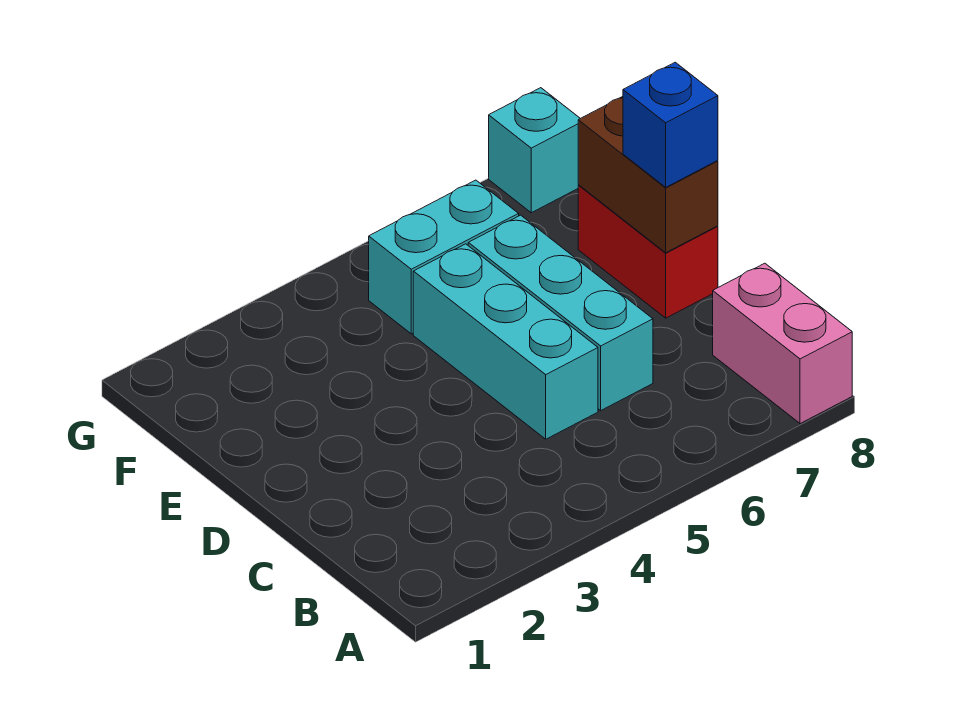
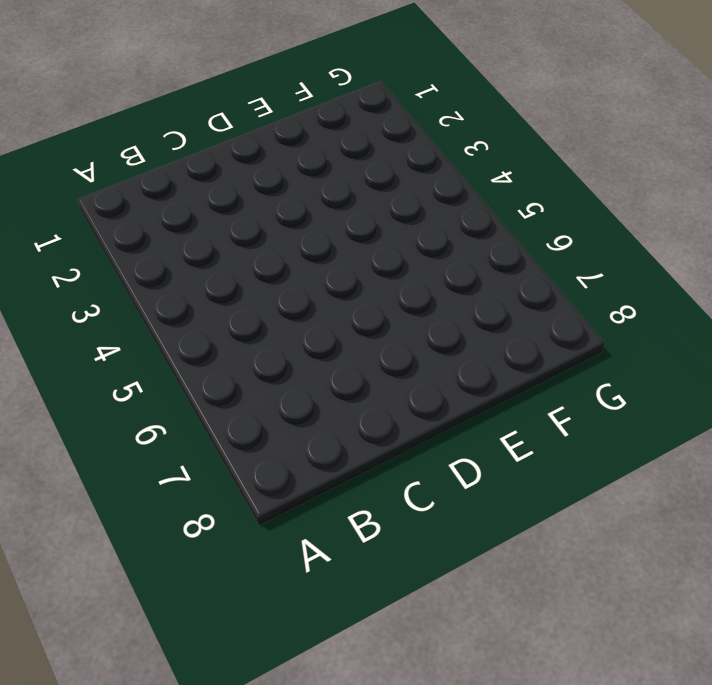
none -> pink 1x2 brick [713,263,852,424]
none -> cyan 1x3 brick [413,244,598,439]

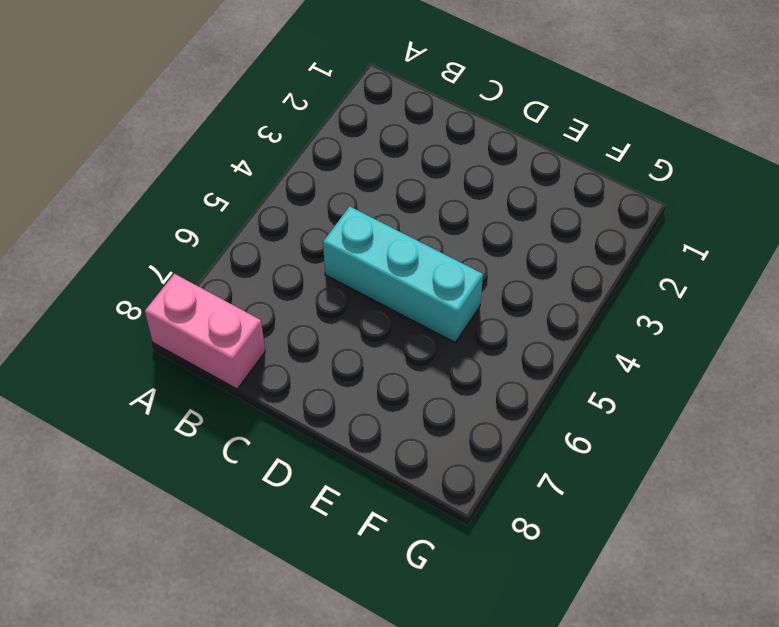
none -> cyan 1x3 brick [468,215,653,410]
none -> red 1x2 brick [578,185,718,318]

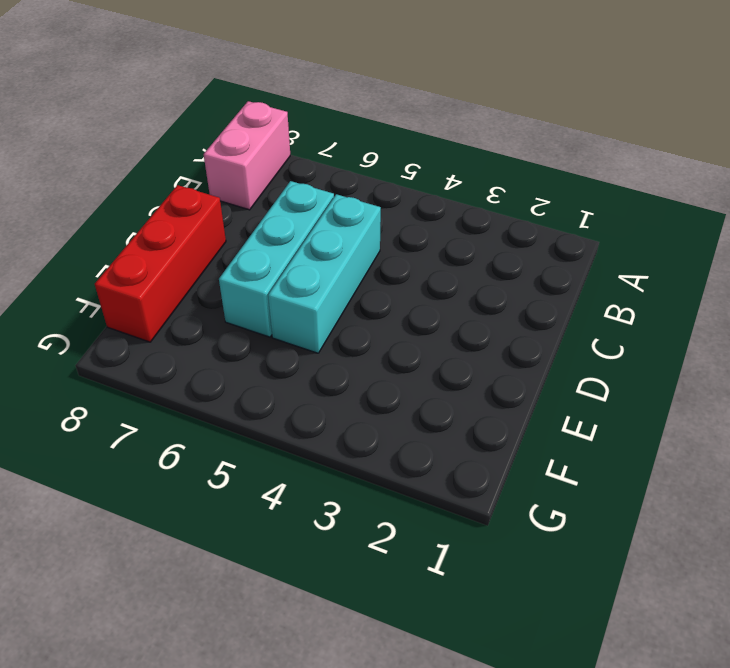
red 1x3 brick [95,185,226,342] -> red 1x2 brick [578,185,718,318]
none -> cyan 1x2 brick [369,180,519,334]
none -> cyan 1x1 brick [489,88,580,213]

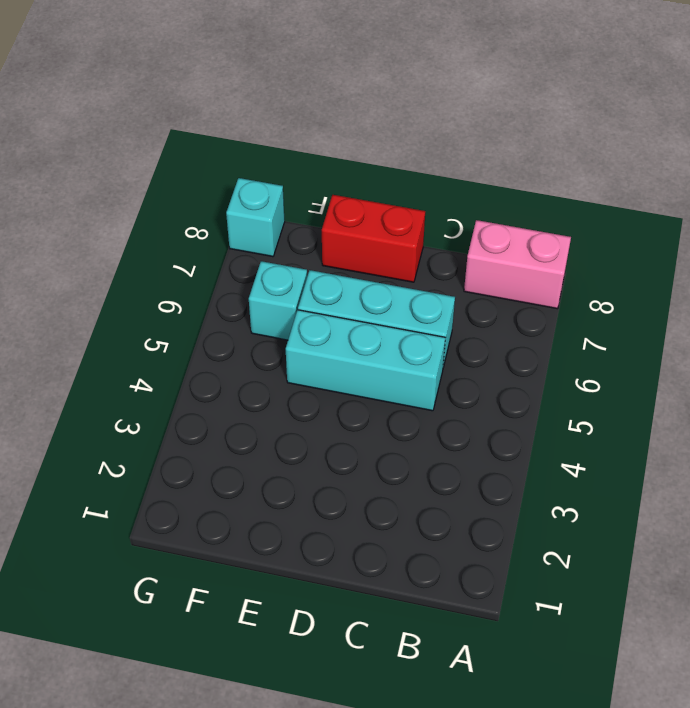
cyan 1x1 brick [249,261,307,340] -> cyan 1x2 brick [369,180,519,334]
none -> brown 1x2 brick [578,97,718,253]
none -> blue 1x1 brick [623,62,718,187]

